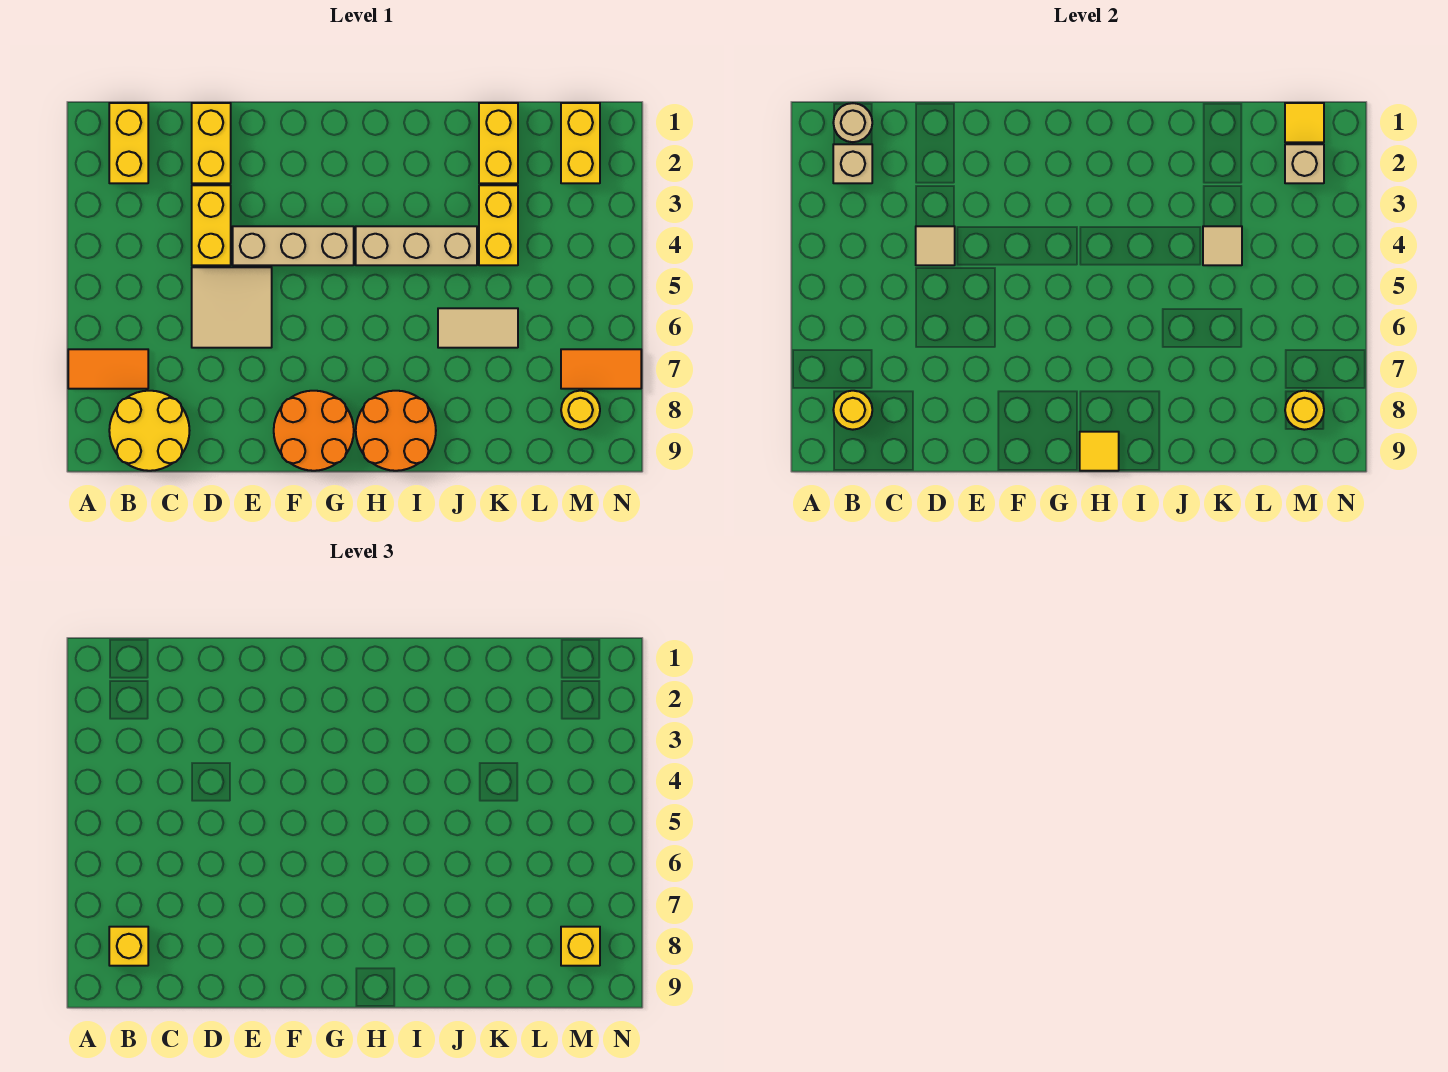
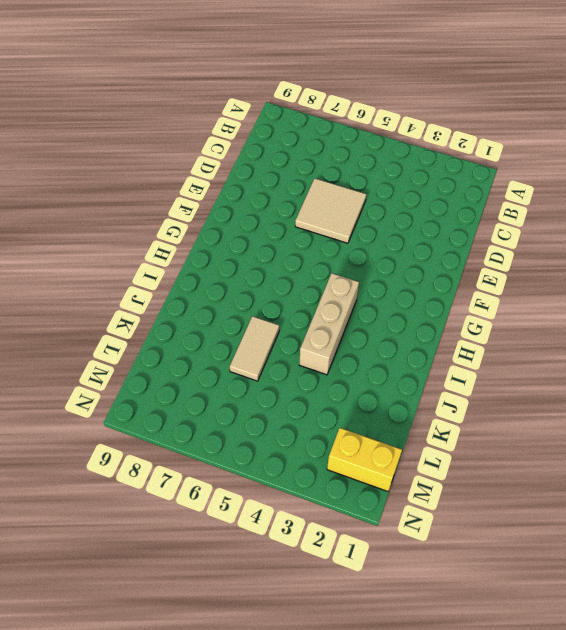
none -> orange 1x2 tile [68,349,148,389]
none -> yellow 1x2 brick [109,103,148,183]
none -> yellow 2x2 round brick [109,391,190,471]

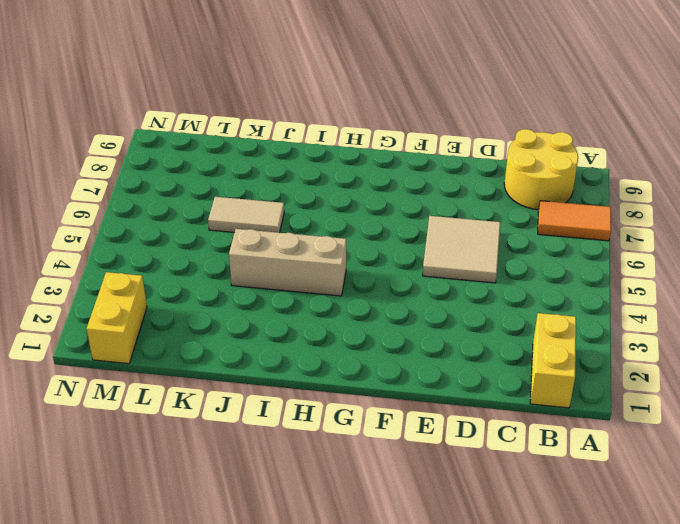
none -> yellow 1x2 brick [192,103,231,183]
none -> yellow 1x2 brick [192,185,231,265]
none -> tan 1x3 brick [233,226,354,265]

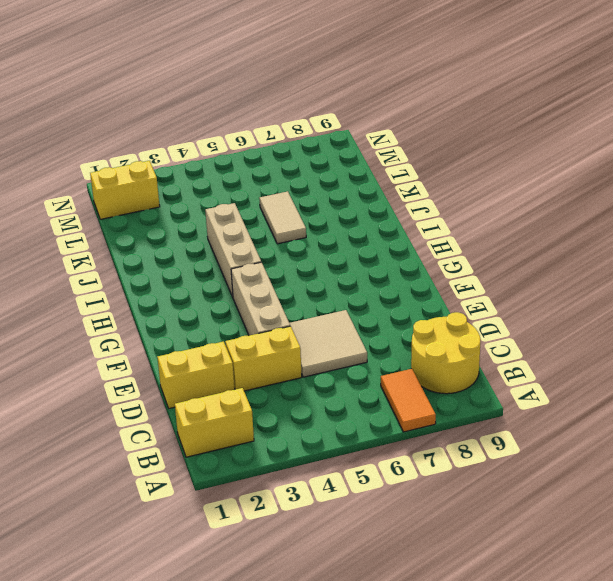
none -> orange 2x2 round brick [274,391,354,471]
none -> orange 2x2 round brick [356,391,436,471]
none -> yellow 1x2 brick [479,103,518,183]

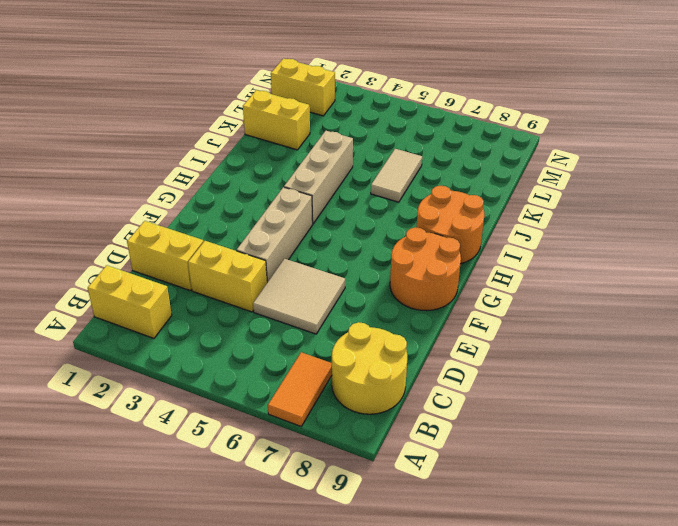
none -> yellow 1x2 brick [479,185,518,265]
none -> orange 1x2 tile [561,349,641,389]
none -> yellow 1x1 round brick [561,391,600,430]

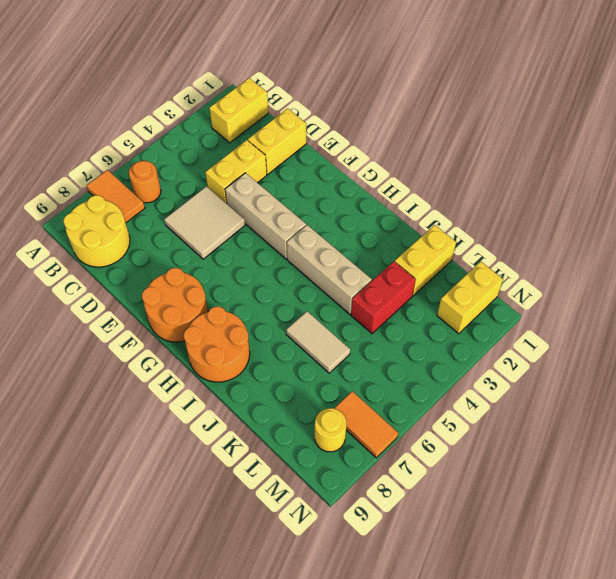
orange 1x1 round brick [129,161,161,203] -> none
red 1x2 brick [351,262,416,334] -> yellow 1x2 brick [479,185,518,265]
none -> tan 1x1 round brick [833,103,872,142]
none -> tan 1x1 brick [833,144,872,183]
none -> yellow 1x1 round brick [833,391,872,430]

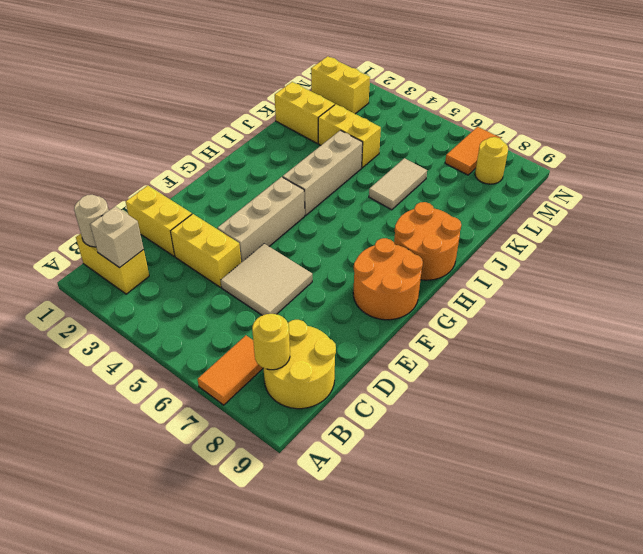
none -> tan 1x1 tile [916,226,955,265]
none -> yellow 1x1 tile [1080,432,1119,471]
none -> tan 1x1 tile [1203,226,1242,265]

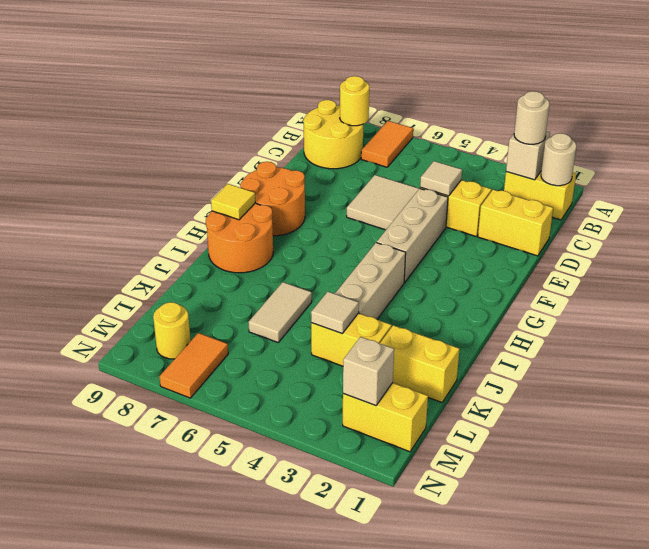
tan 1x1 round brick [514,91,549,144] -> none
none -> yellow 1x1 tile [1285,103,1324,142]
none -> yellow 1x1 round brick [1285,391,1324,430]
none -> yellow 1x1 brick [109,927,148,966]

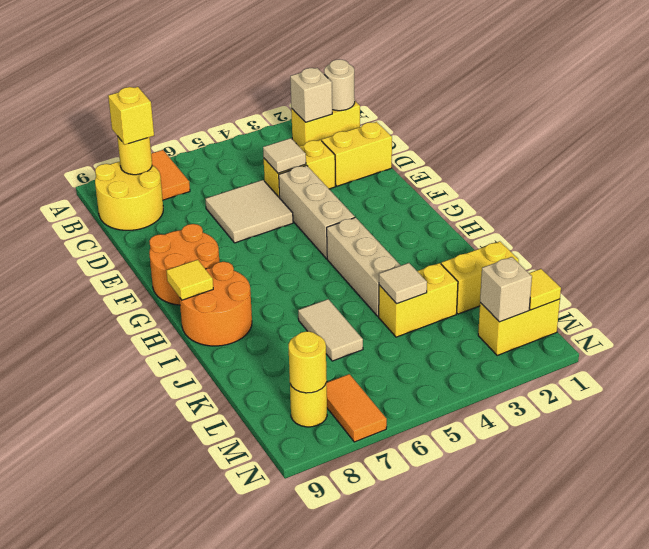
none -> yellow 1x1 brick [561,927,600,966]

